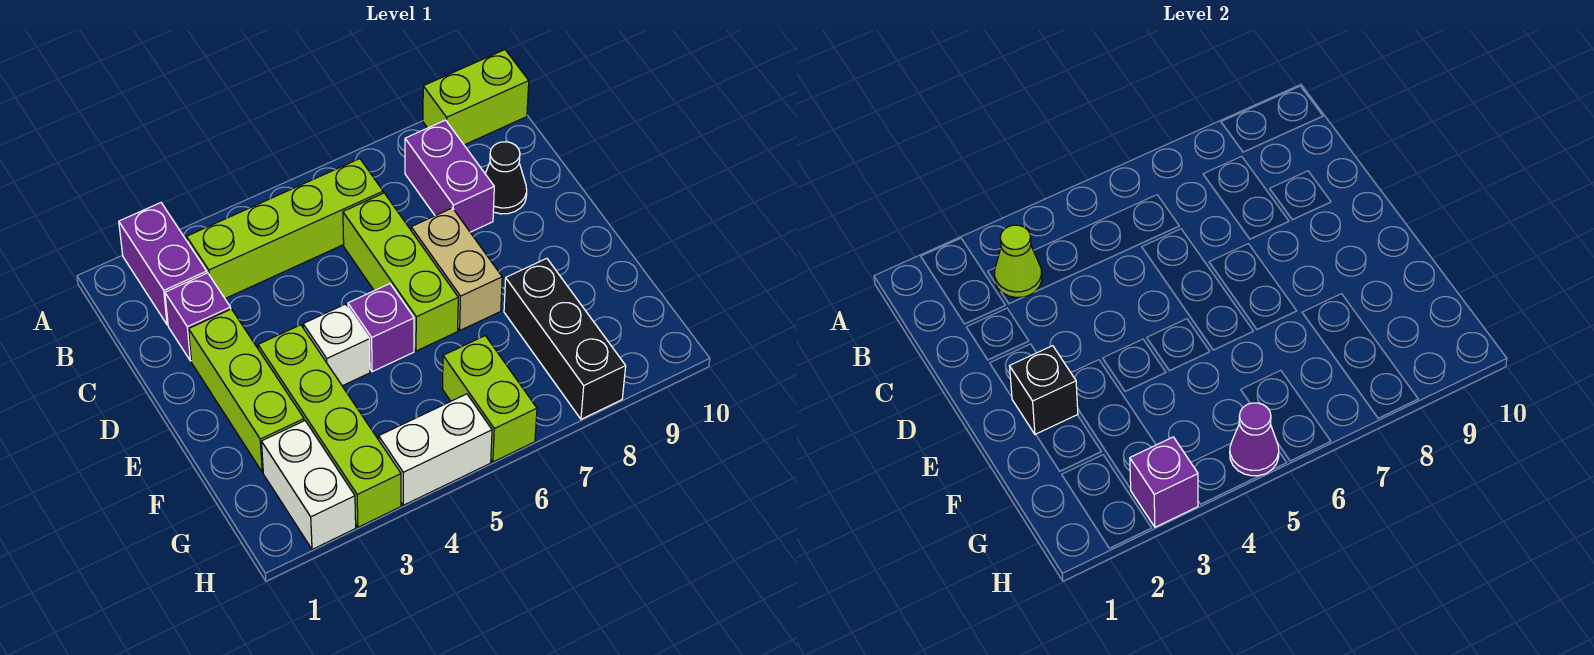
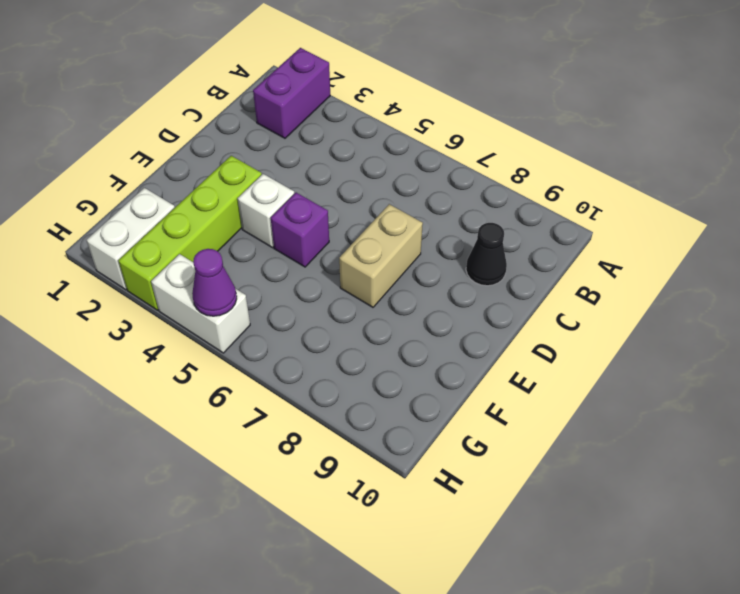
none -> lime 1x2 brick [423,50,529,145]
none -> lime 1x4 brick [187,159,383,298]
none -> purple 1x2 brick [405,120,494,232]

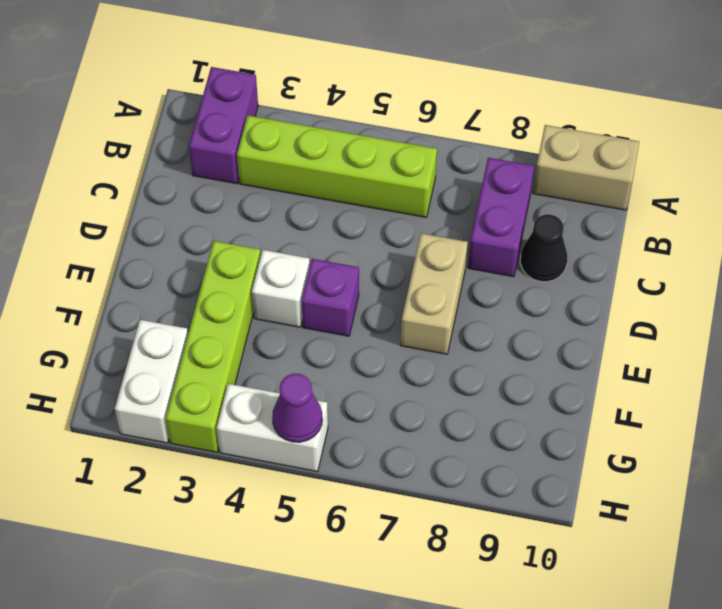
tan 1x2 brick [533,125,639,210] -> lime 1x2 brick [423,50,529,145]
none -> purple 1x1 brick [165,273,231,361]
none -> lime 1x3 brick [343,193,458,351]
none -> lime 1x3 brick [189,309,304,472]

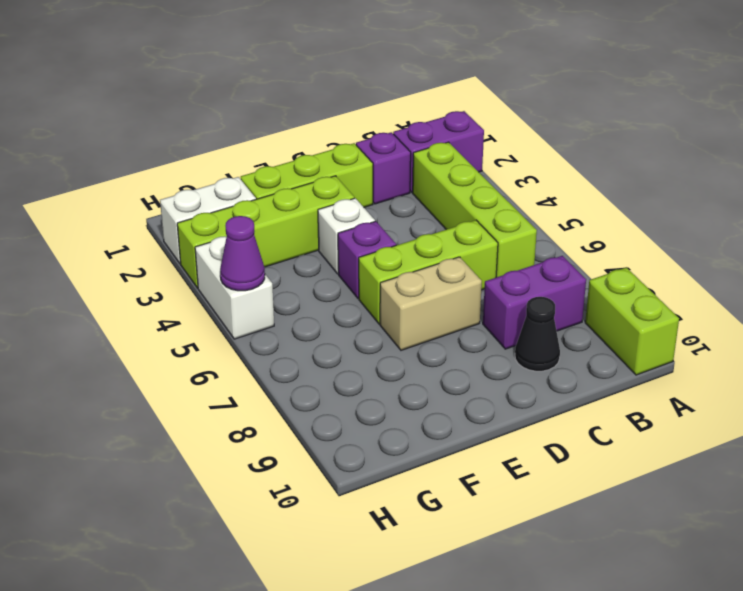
none -> black 1x3 brick [504,258,626,419]
none -> lime 1x2 brick [442,336,537,462]
none -> lime 1x1 cone [995,225,1042,297]

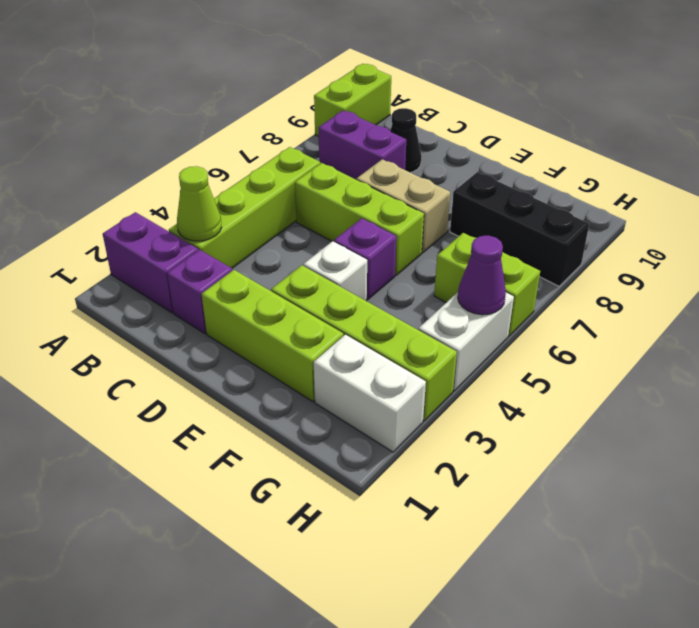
none -> black 1x1 brick [1010,346,1078,435]
none -> purple 1x1 brick [1130,437,1198,527]

